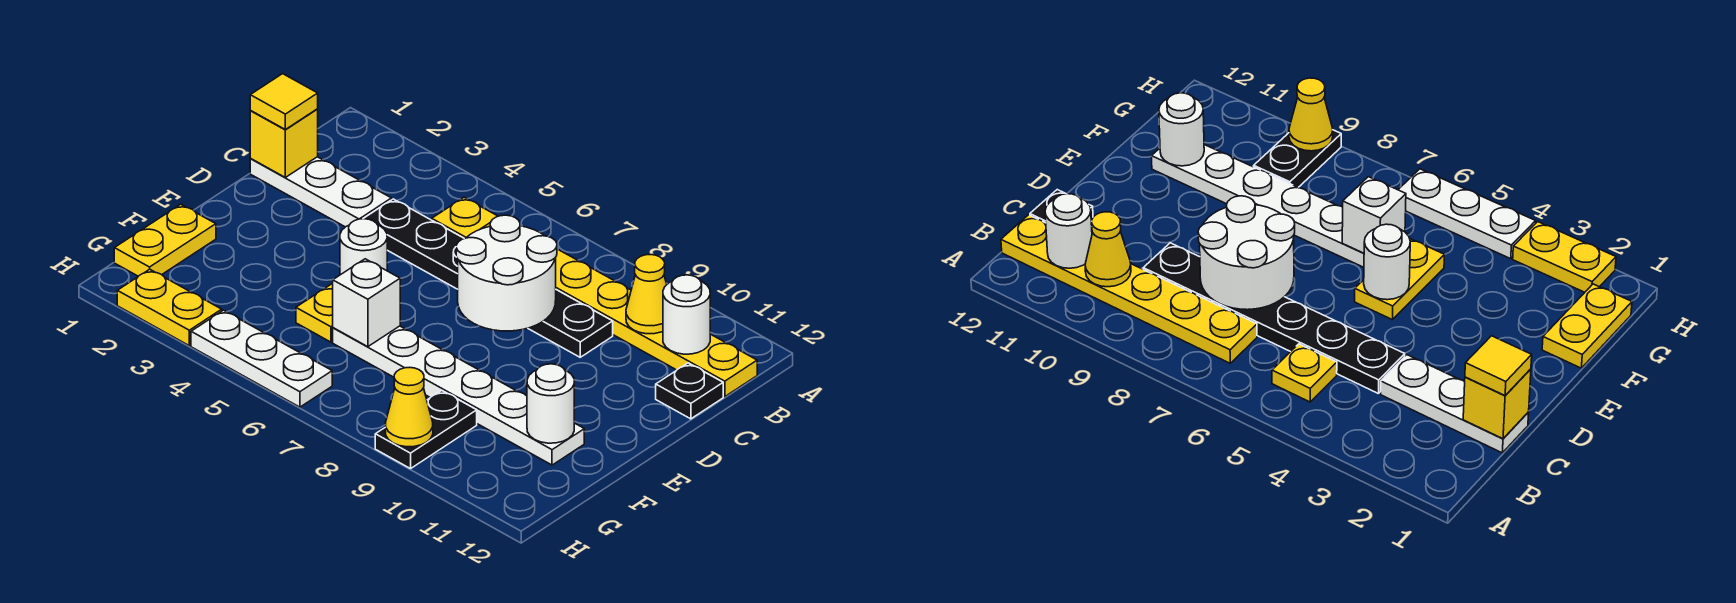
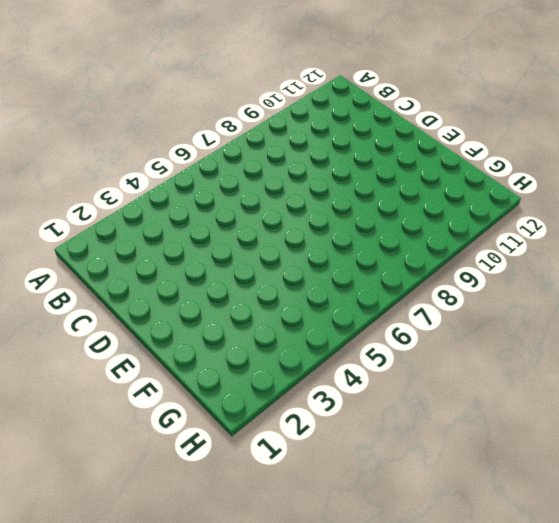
none -> yellow 1x1 plate [432,197,498,239]
none -> yellow 1x6 plate [556,249,757,397]
none -> white 1x3 plate [250,157,391,227]

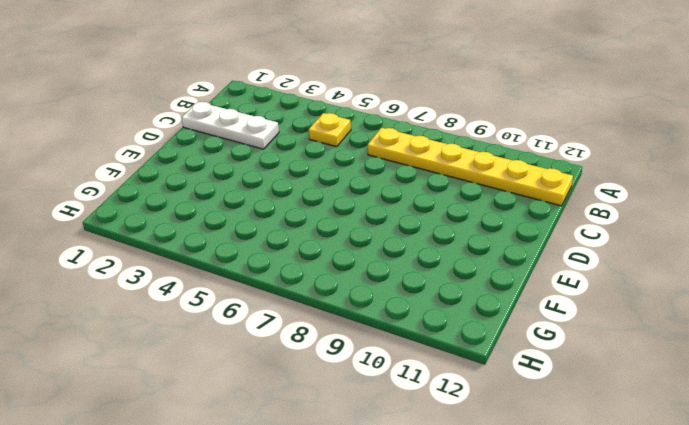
none -> black 1x6 plate [363,199,613,357]
none -> black 1x1 plate [656,363,723,419]
none -> yellow 1x2 plate [296,283,333,342]

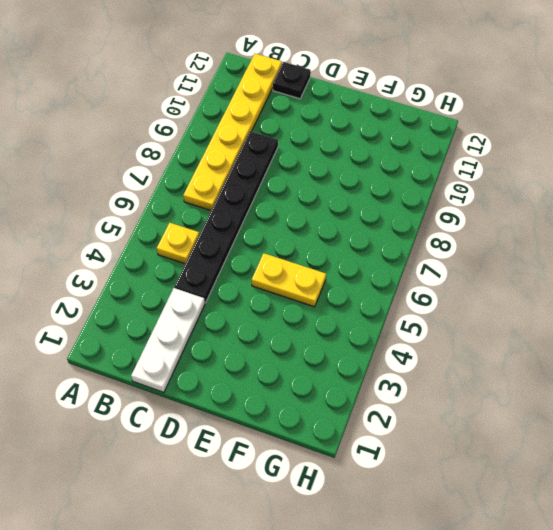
none -> yellow 1x2 plate [114,204,216,276]
none -> white 1x6 plate [333,326,584,465]
none -> black 1x2 plate [375,391,477,469]

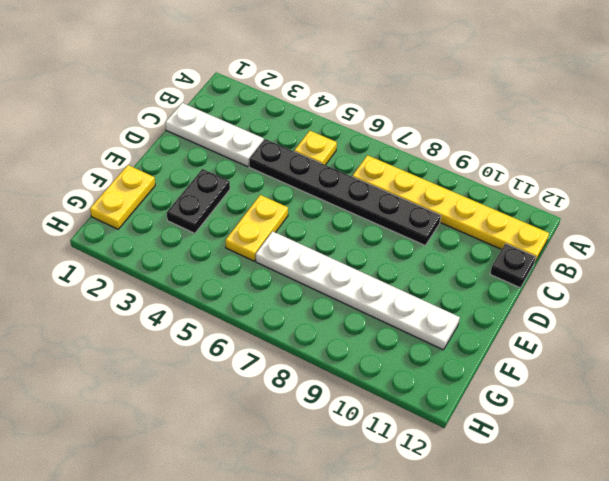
black 1x2 plate [167,169,230,233] -> black 1x2 plate moved to [375,391,477,469]
none -> yellow 1x2 plate [117,269,222,346]
none -> white 1x3 plate [191,310,332,407]
none -> yellow 1x1 cone [626,255,667,334]

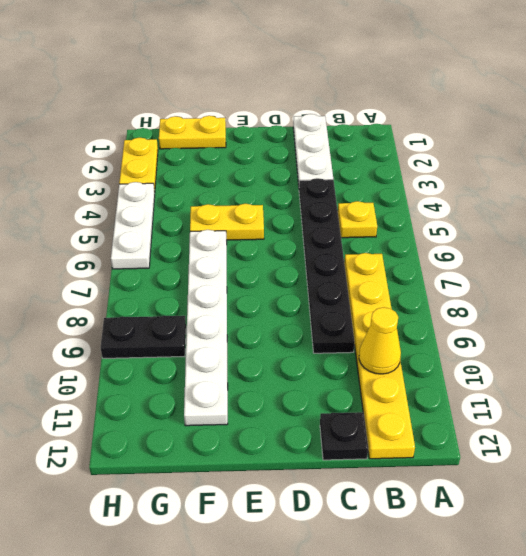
none -> white 1x1 round brick [663,275,710,354]
none -> yellow 1x1 brick [250,109,318,177]
none -> white 2x2 round brick [456,215,557,331]

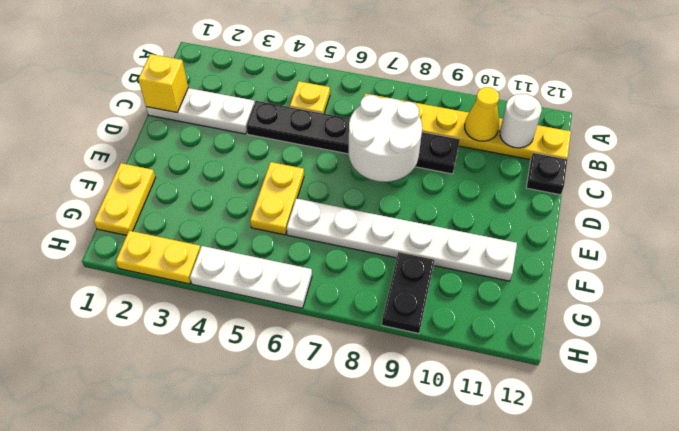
none -> white 1x1 round brick [340,219,387,275]
none -> white 1x1 brick [333,259,400,347]
none -> white 1x1 round brick [527,364,574,443]

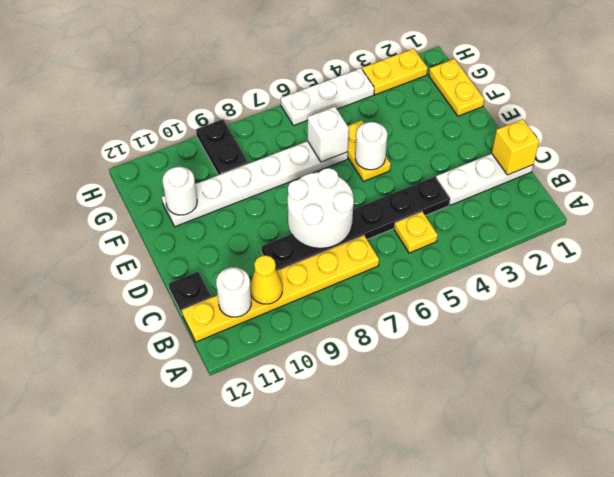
none -> yellow 1x1 cone [385,367,433,447]
none -> yellow 1x1 tile [250,74,318,129]

